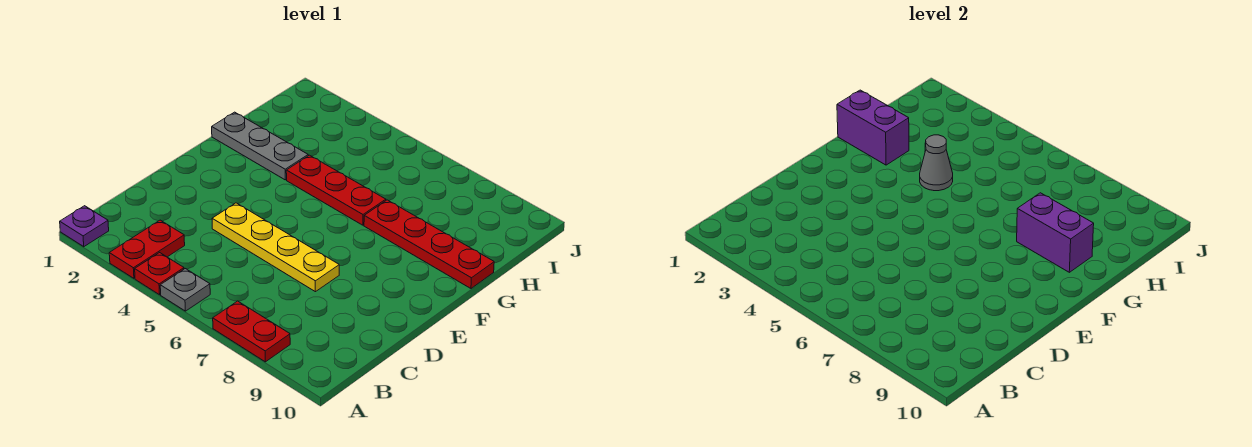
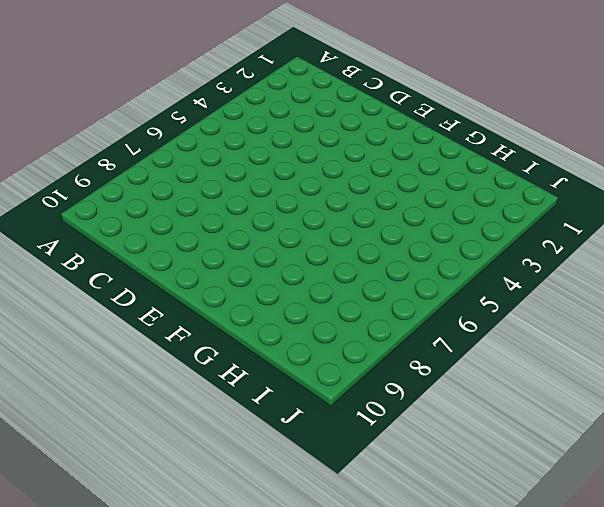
none -> purple 1x1 plate [60,206,109,247]
none -> red 1x2 plate [109,220,185,278]
none -> red 1x1 plate [135,253,184,295]

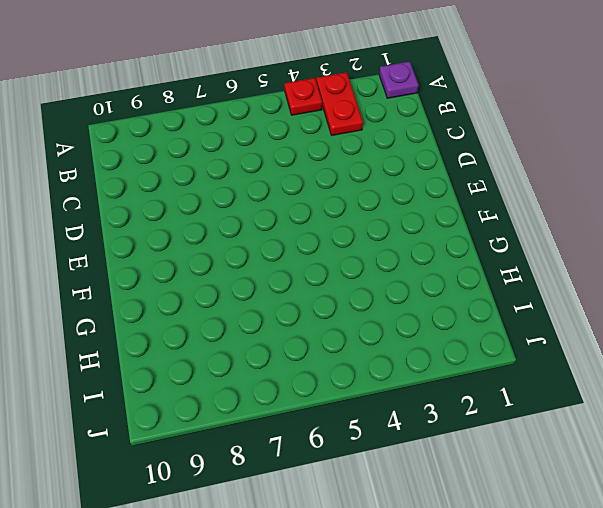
none -> grey 1x1 plate [160,269,210,311]
none -> red 1x2 plate [213,301,290,362]
none -> yellow 1x4 plate [212,203,339,292]

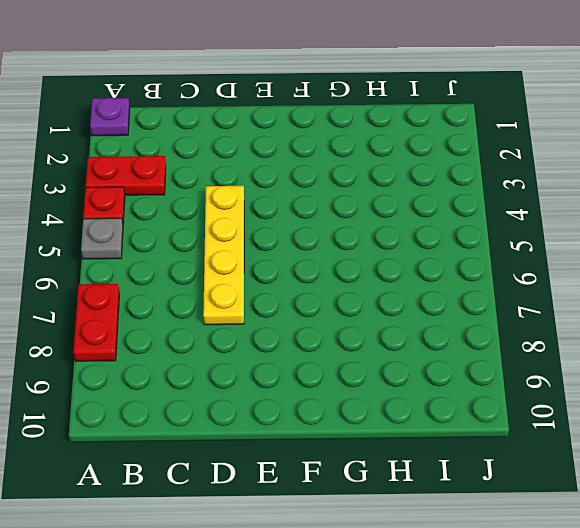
none -> grey 1x3 plate [212,112,308,180]
none -> red 1x3 plate [286,155,386,225]
none -> red 1x4 plate [364,200,494,288]

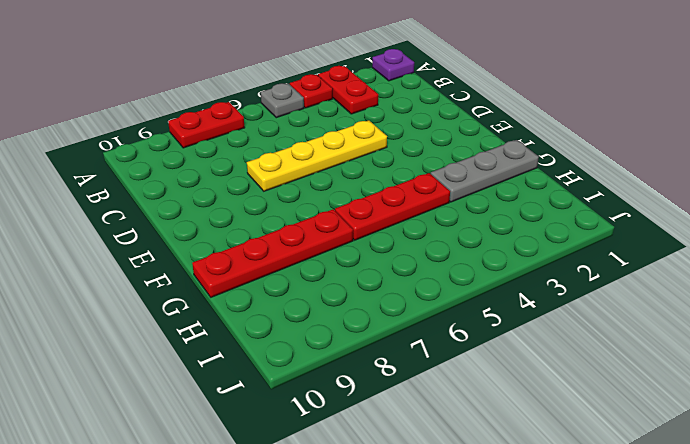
none -> purple 1x2 brick [837,90,909,165]
none -> grey 1x1 cone [920,135,953,191]
none -> purple 1x2 brick [1017,193,1094,272]

